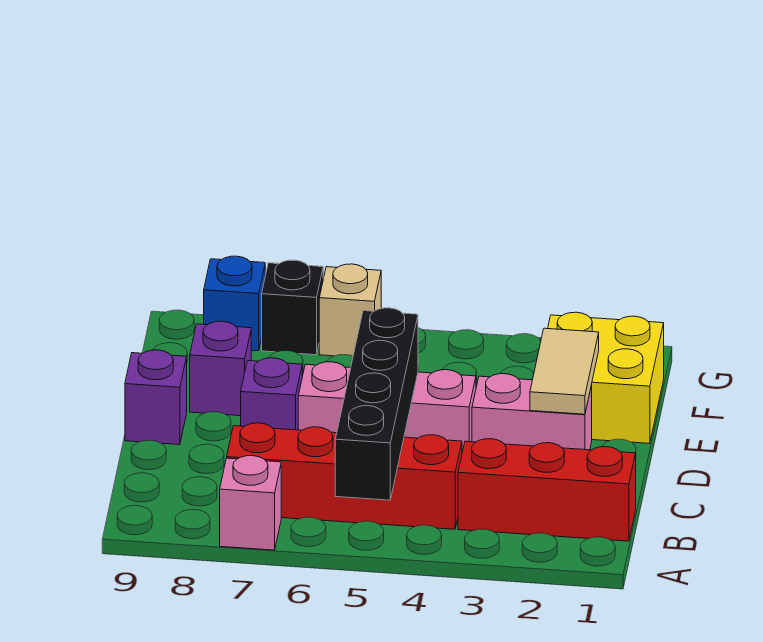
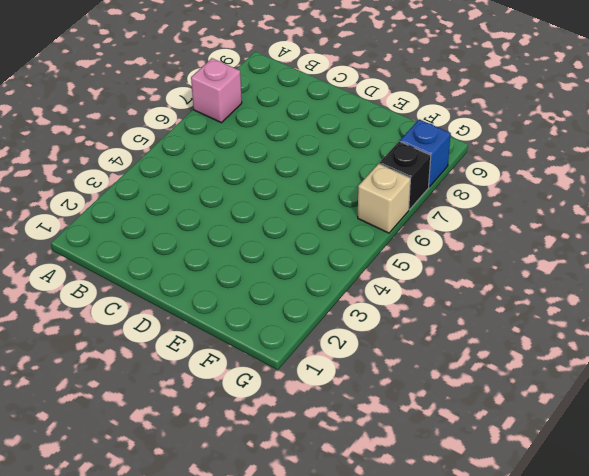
none -> red 1x3 brick [458,439,636,541]
none -> red 1x4 brick [227,423,462,529]
none -> pink 1x2 brick [472,374,592,450]

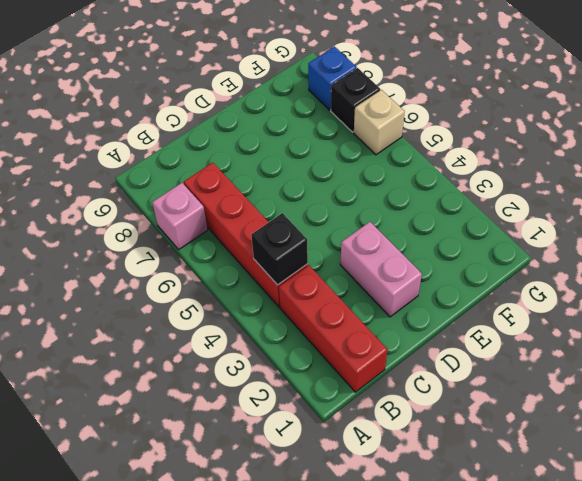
black 1x1 brick [251,213,308,285] -> none
none -> pink 1x3 brick [298,362,476,452]
none -> purple 1x1 brick [241,358,302,430]
none -> purple 1x1 brick [125,350,187,445]

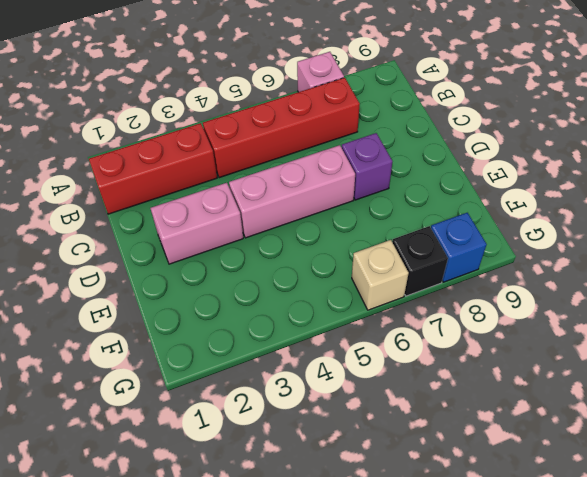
none -> purple 1x1 brick [125,350,187,445]
none -> yellow 2x2 brick [548,312,664,444]
none -> purple 1x1 brick [190,321,251,416]

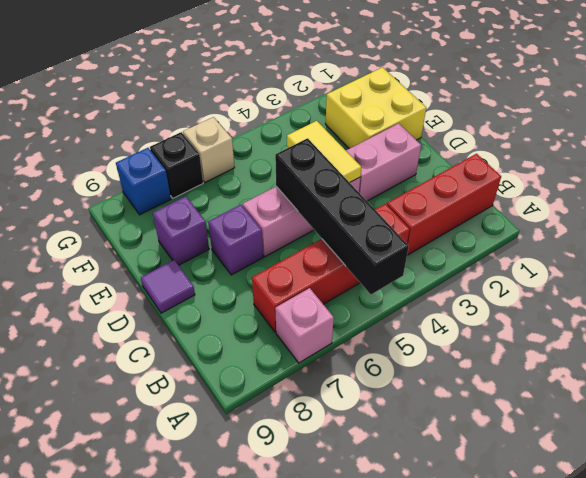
yellow 1x2 tile [287,121,361,183] -> none
purple 1x1 tile [141,260,195,313] -> purple 1x1 brick [125,350,187,445]
none -> tan 1x2 tile [530,328,599,414]

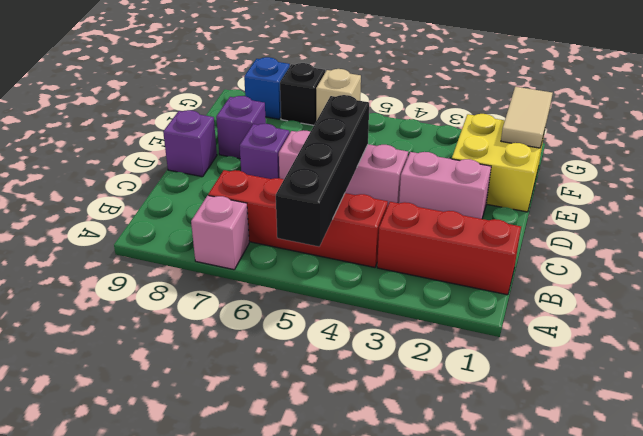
tan 1x2 tile [501,87,553,148] -> tan 1x2 tile moved to [530,328,599,414]

